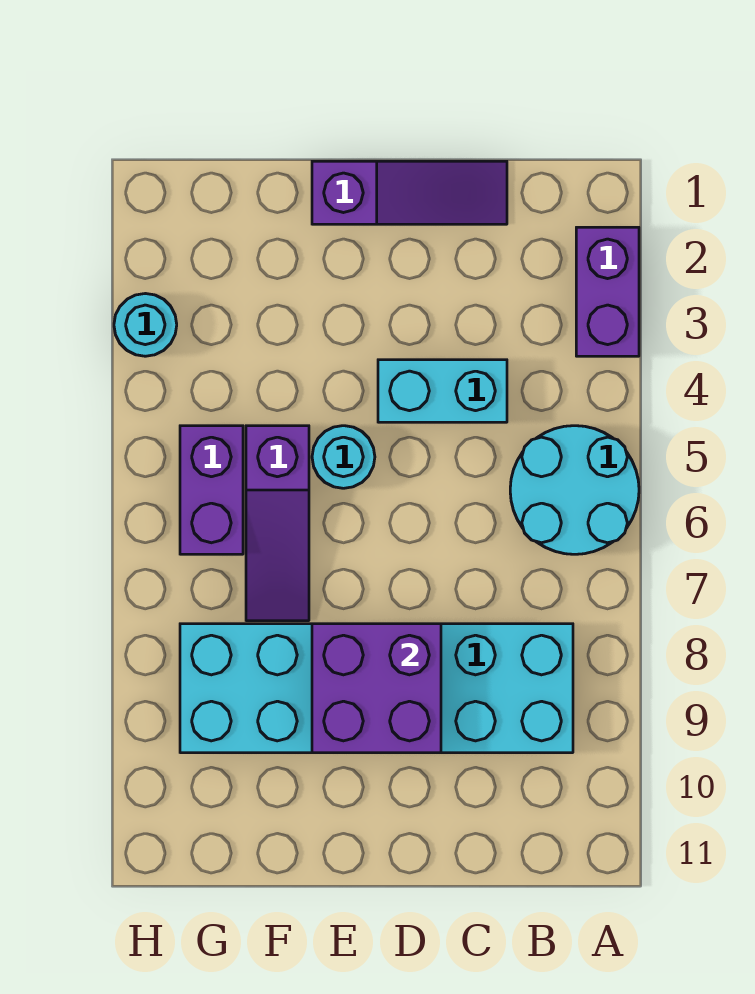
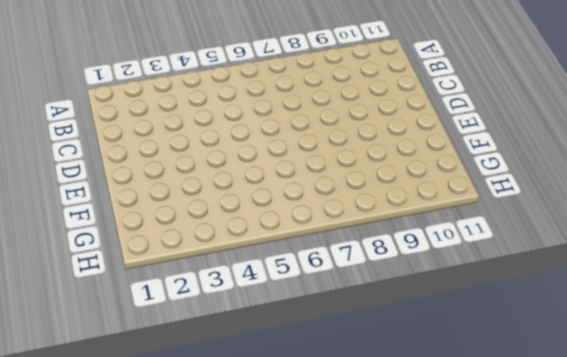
none -> purple 1x2 brick [576,227,639,356]
none -> cyan 2x2 round brick [510,426,639,554]

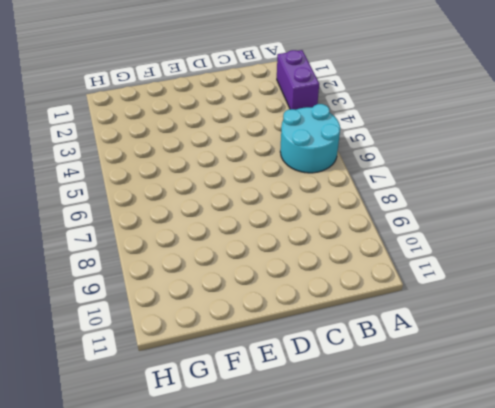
none -> cyan 2x6 brick [180,624,573,753]
none -> purple 1x3 slope [312,161,507,224]

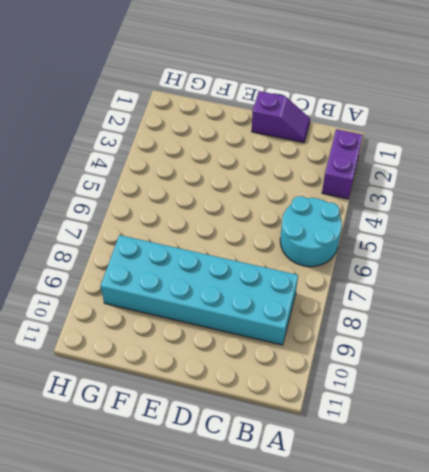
purple 1x2 slope [252,91,310,143] -> purple 1x3 slope [312,161,507,224]
none -> cyan 1x2 brick [378,360,507,422]
none -> cyan 1x1 round brick [312,426,375,488]

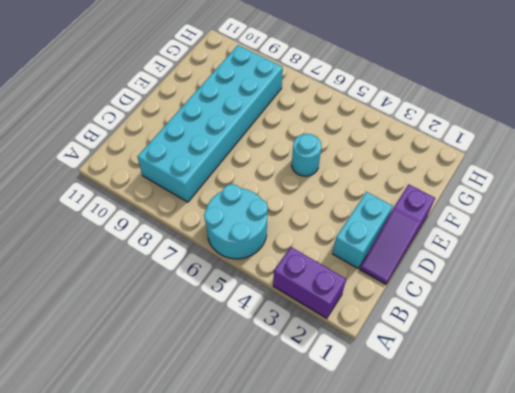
cyan 1x2 brick [333,192,393,268] -> cyan 1x2 brick moved to [378,360,507,422]
none -> purple 1x3 slope [246,426,309,621]
none -> purple 1x2 brick [180,426,243,554]

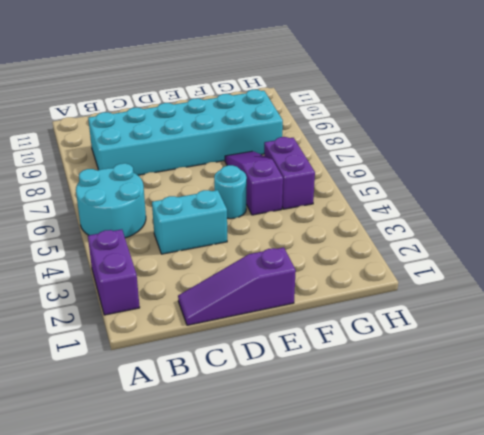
none -> cyan 1x1 round brick [114,294,177,356]
none -> purple 2x2 brick [312,624,441,753]

